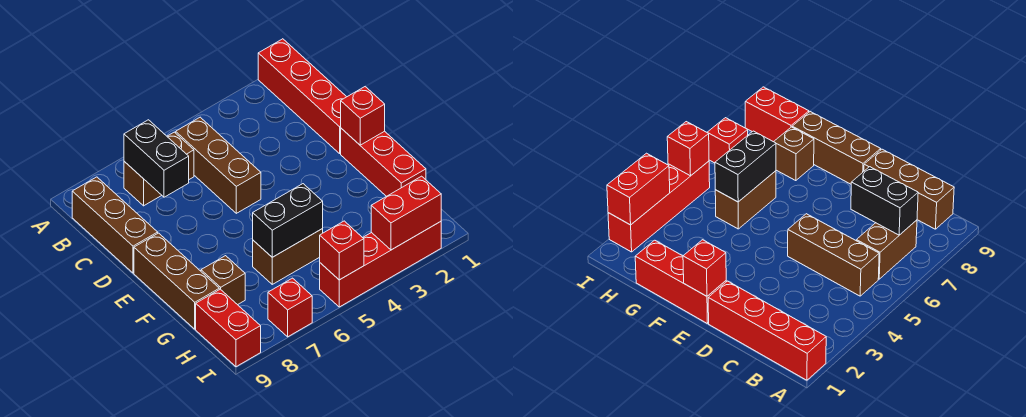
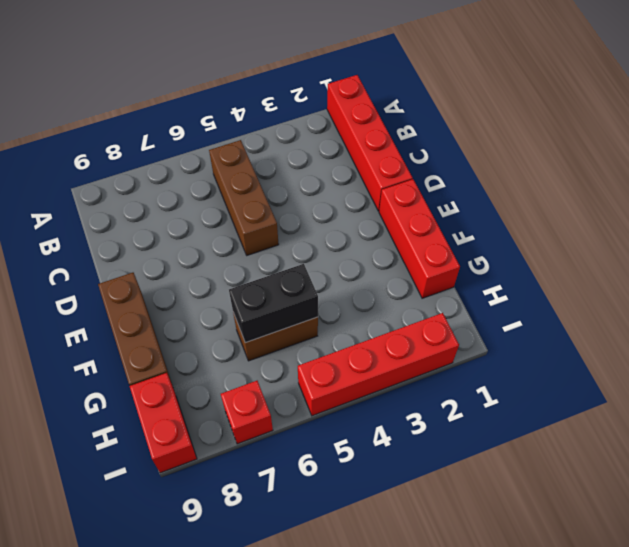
none -> brown 1x2 brick [124,132,194,206]
none -> brown 1x3 brick [72,177,158,273]
none -> brown 1x1 brick [201,256,245,305]

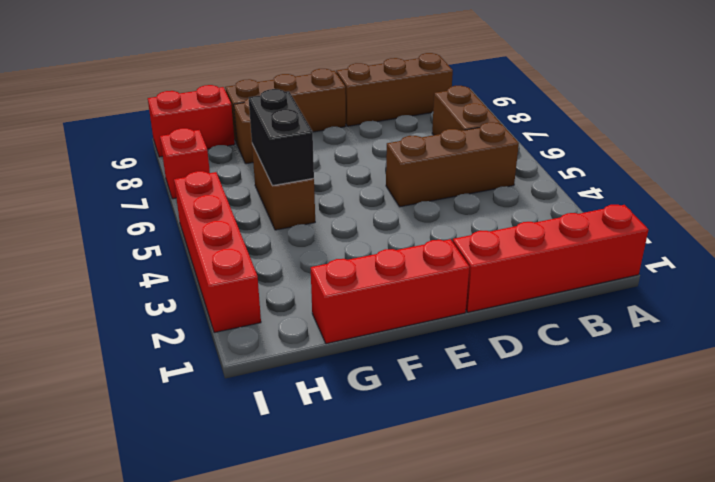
none -> black 1x2 brick [124,120,189,197]
none -> red 1x1 brick [341,87,385,145]
none -> red 1x2 brick [371,176,441,250]

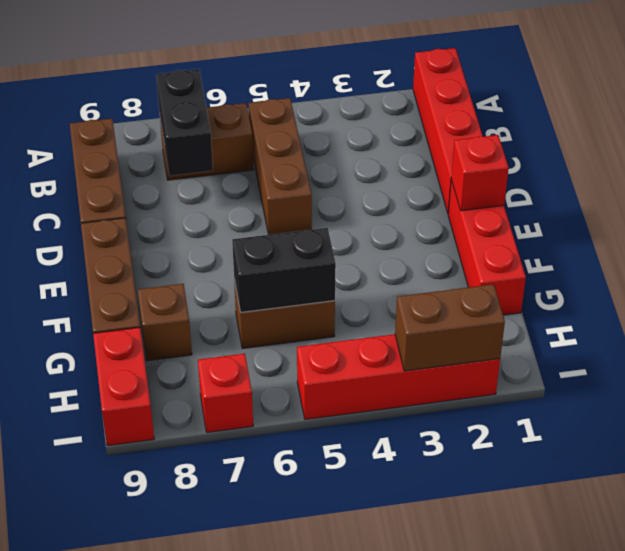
brown 1x2 brick [395,284,505,371] -> red 1x2 brick [371,176,441,250]
none -> red 1x1 brick [320,221,364,280]

